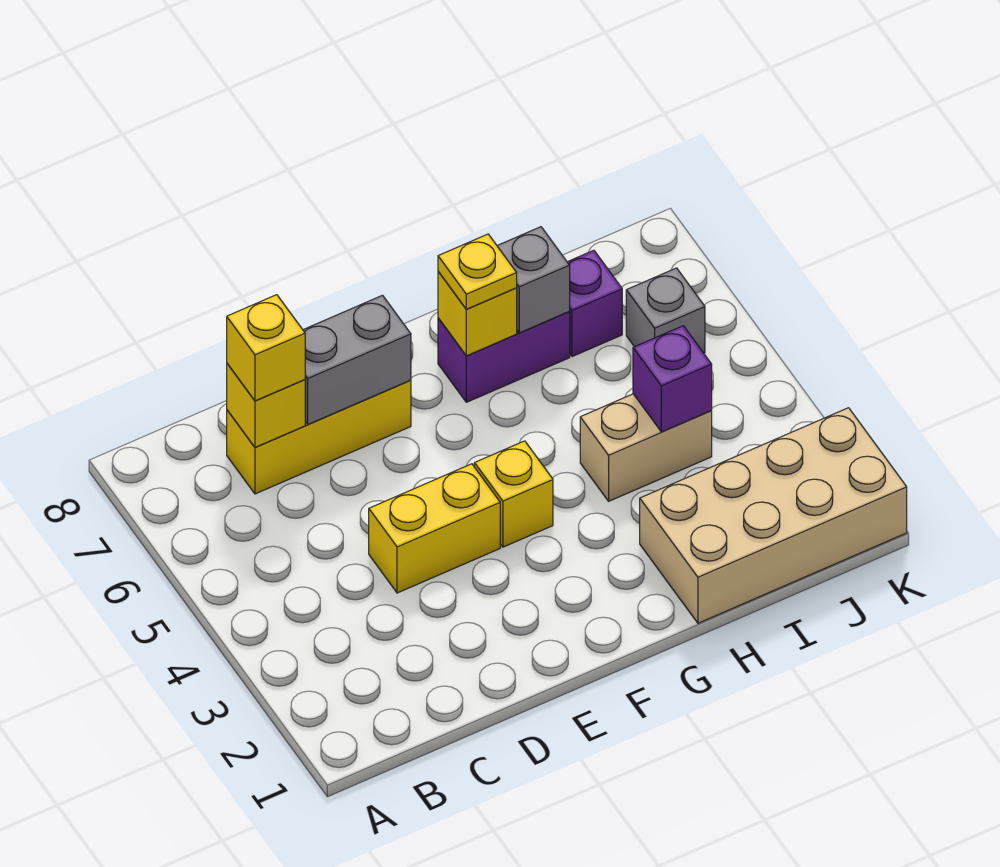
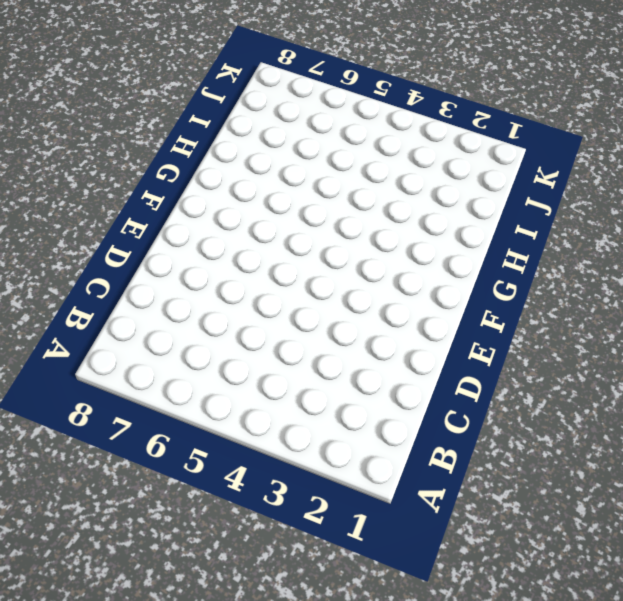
none -> yellow 1x3 brick [227,380,411,494]
none -> yellow 1x2 brick [369,464,500,593]
none -> yellow 1x1 brick [474,441,553,547]

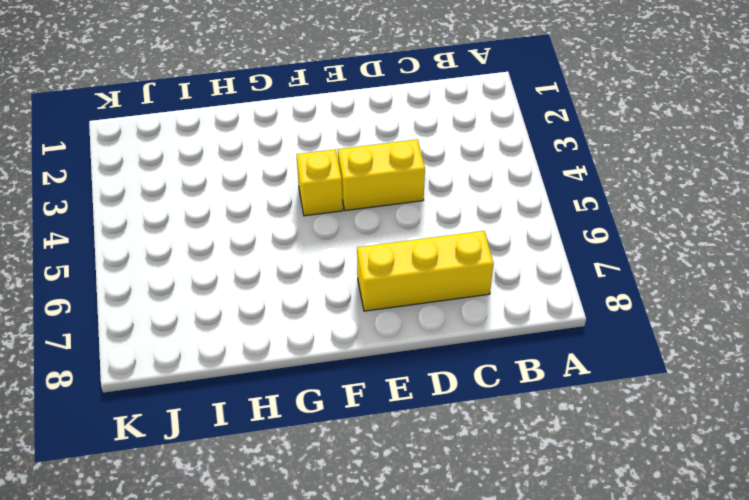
none -> purple 1x2 brick [438,312,570,402]
none -> tan 2x4 brick [640,408,907,623]
none -> tan 1x2 brick [580,394,712,501]

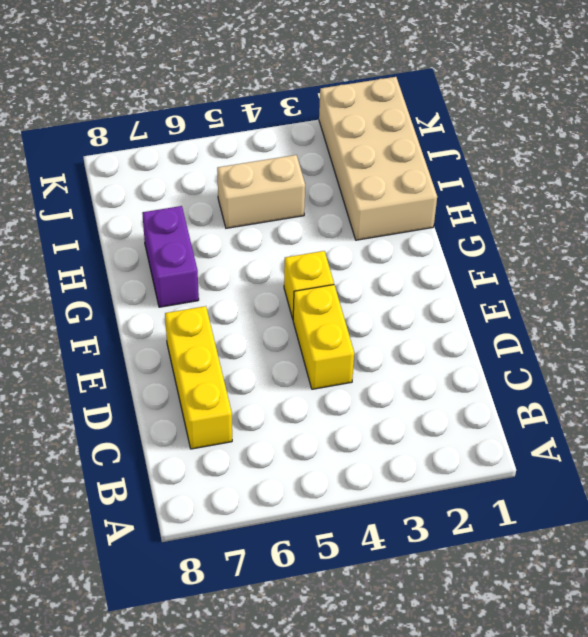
tan 1x2 brick [217,155,305,228] -> tan 1x2 brick turned to [580,394,712,501]
none -> purple 1x1 brick [568,250,622,357]
none -> grey 1x1 brick [626,268,705,353]
none -> yellow 1x1 brick [227,364,305,447]

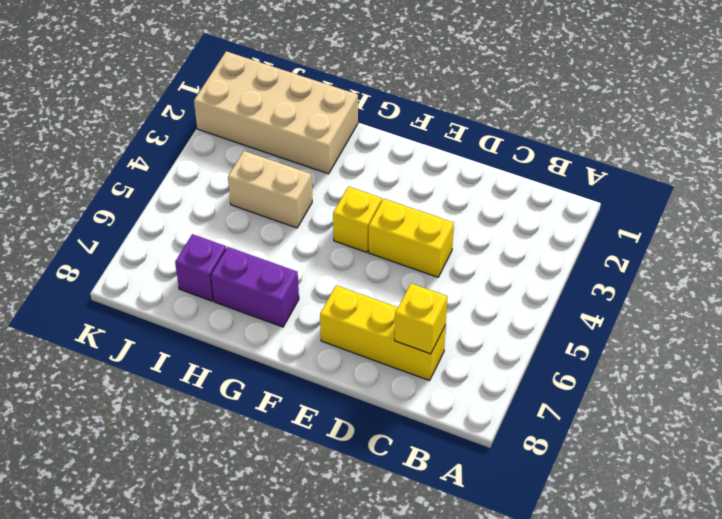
none -> grey 1x1 brick [626,268,705,353]
none -> grey 1x2 brick [303,295,411,424]
none -> yellow 1x1 brick [438,272,517,356]

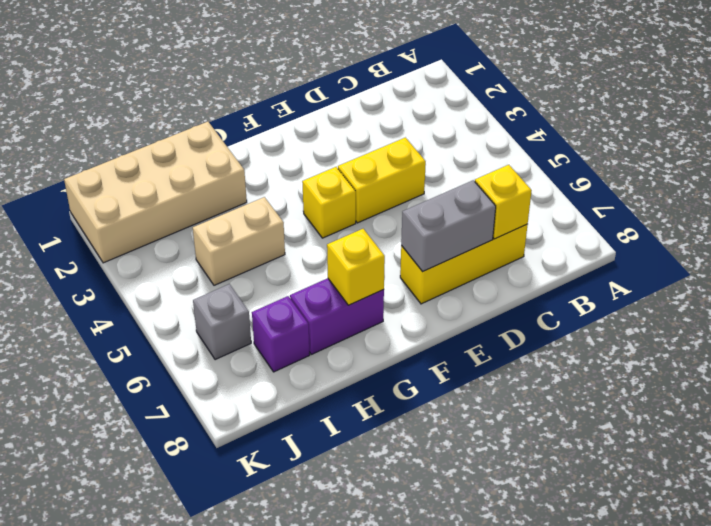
none -> grey 1x1 brick [497,227,570,333]
none -> purple 1x1 brick [633,326,712,432]
none -> yellow 1x1 brick [227,295,305,401]

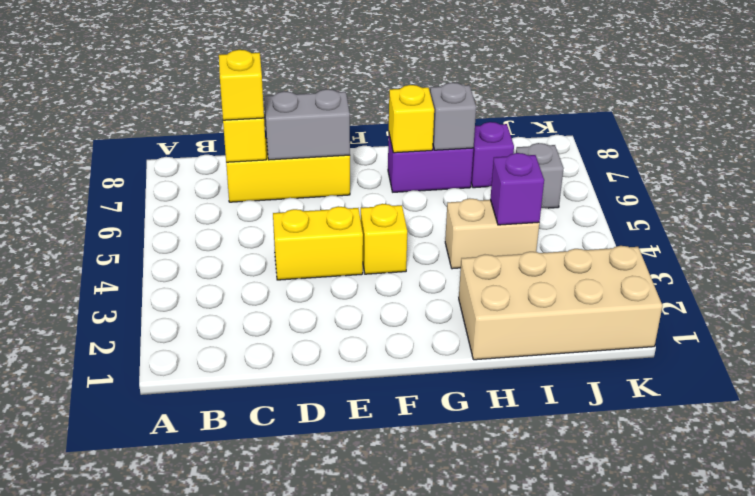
none -> yellow 1x1 plate [438,234,517,309]

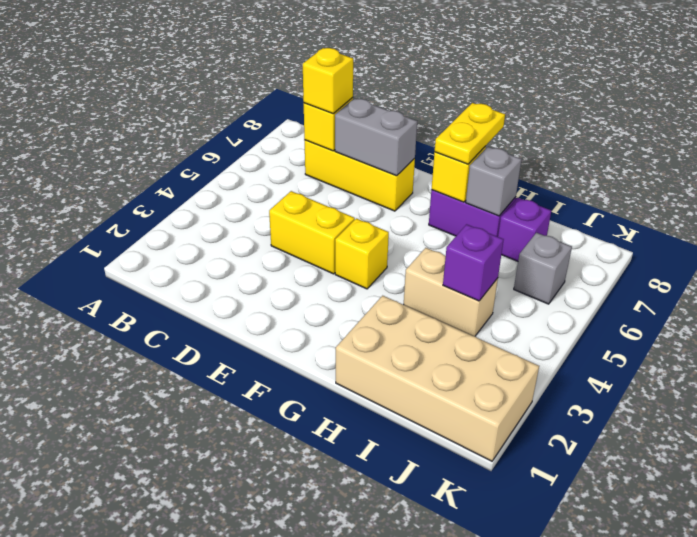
yellow 1x2 plate [435,103,505,164] -> yellow 1x1 plate [438,234,517,309]

